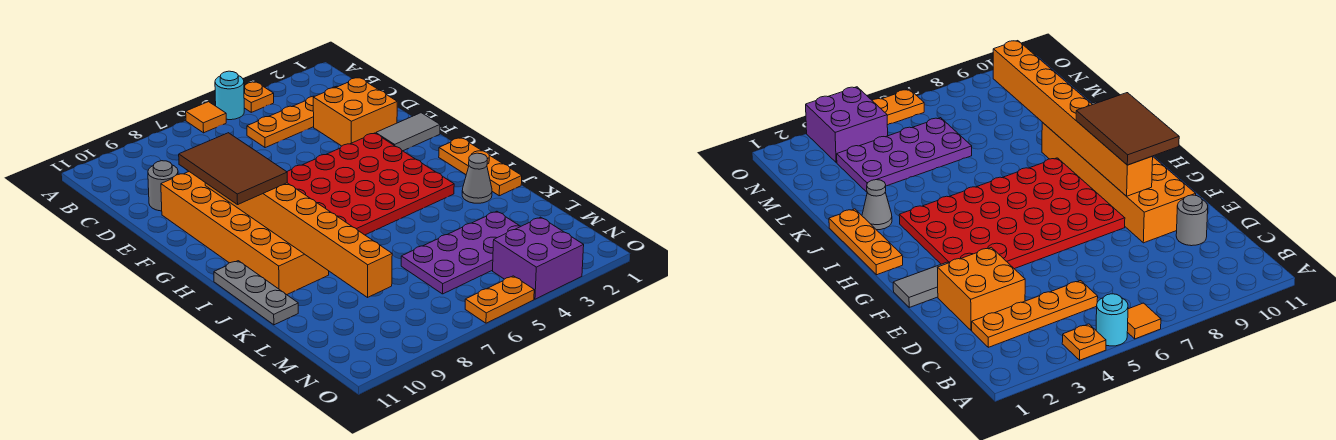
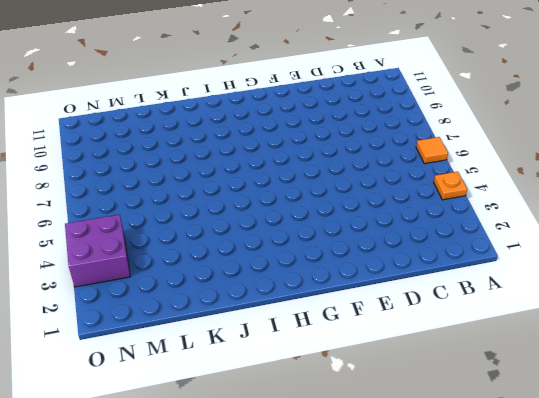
none -> cyan 1x1 round brick [215,71,244,120]
none -> orange 1x4 plate [247,86,337,148]
none -> orange 2x2 brick [313,78,397,146]

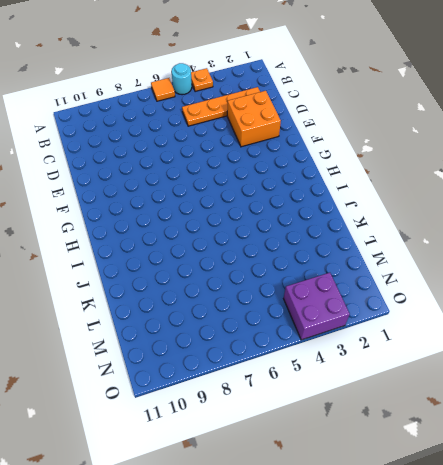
none -> grey 1x1 round brick [148,161,178,211]
none -> orange 2x6 brick [161,172,329,295]
none -> grey 1x2 tile [376,113,440,151]

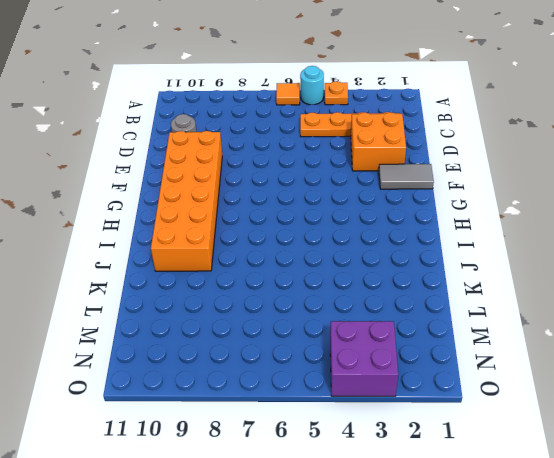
none -> red 4x6 plate [287,133,454,235]
none -> orange 1x3 plate [439,138,522,196]
none -> grey 1x3 plate [214,261,298,325]

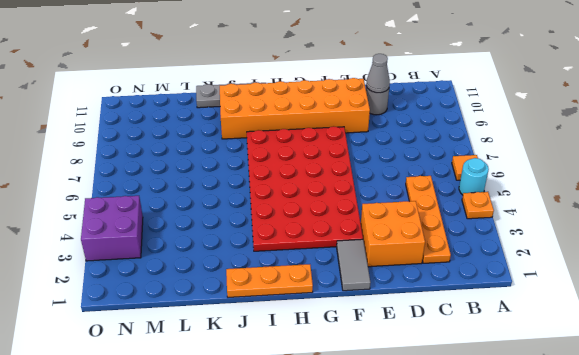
grey 1x1 cone [366,54,390,93] -> grey 1x1 cone moved to [462,153,492,203]
none -> purple 2x4 plate [401,211,521,294]
none -> orange 1x2 plate [465,276,534,323]
none -> orange 1x8 brick [205,183,392,297]

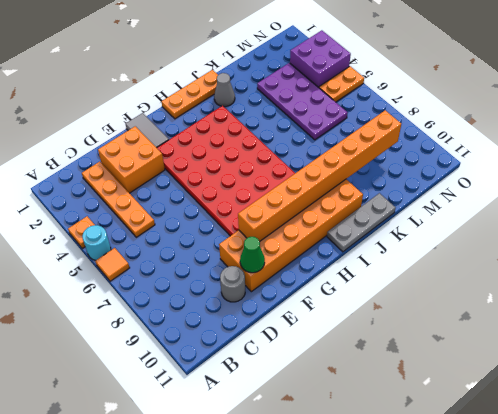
green 1x1 cone [240,237,265,273] -> none
orange 1x2 plate [319,66,364,102] -> orange 1x2 plate turned to [465,276,534,323]
none -> brown 2x3 tile [179,133,287,205]

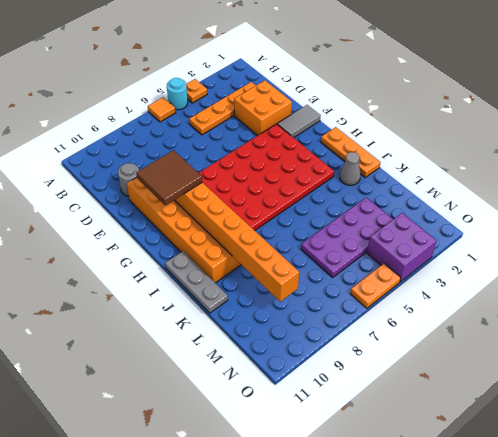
brown 2x2 tile [136,150,202,205] -> brown 2x3 tile [179,133,287,205]

